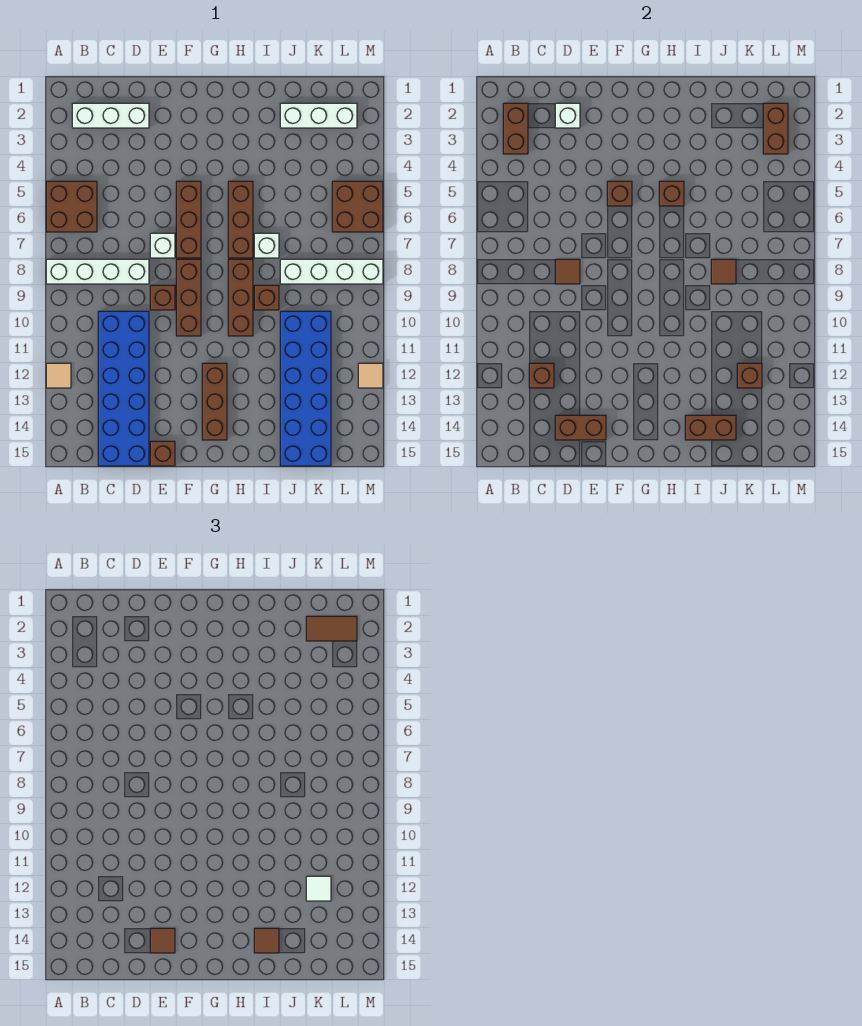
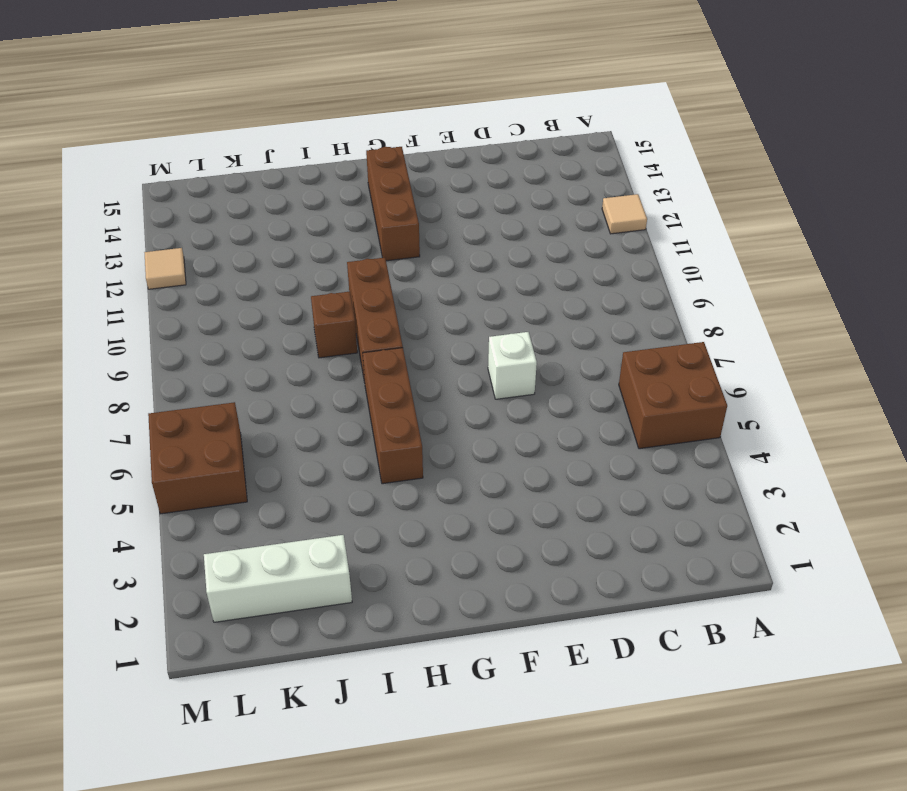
none -> white 1x4 brick [46,259,149,284]
none -> white 1x3 brick [72,103,149,128]
none -> blue 2x6 brick [98,311,149,466]
none -> brown 1x1 brick [150,285,175,310]

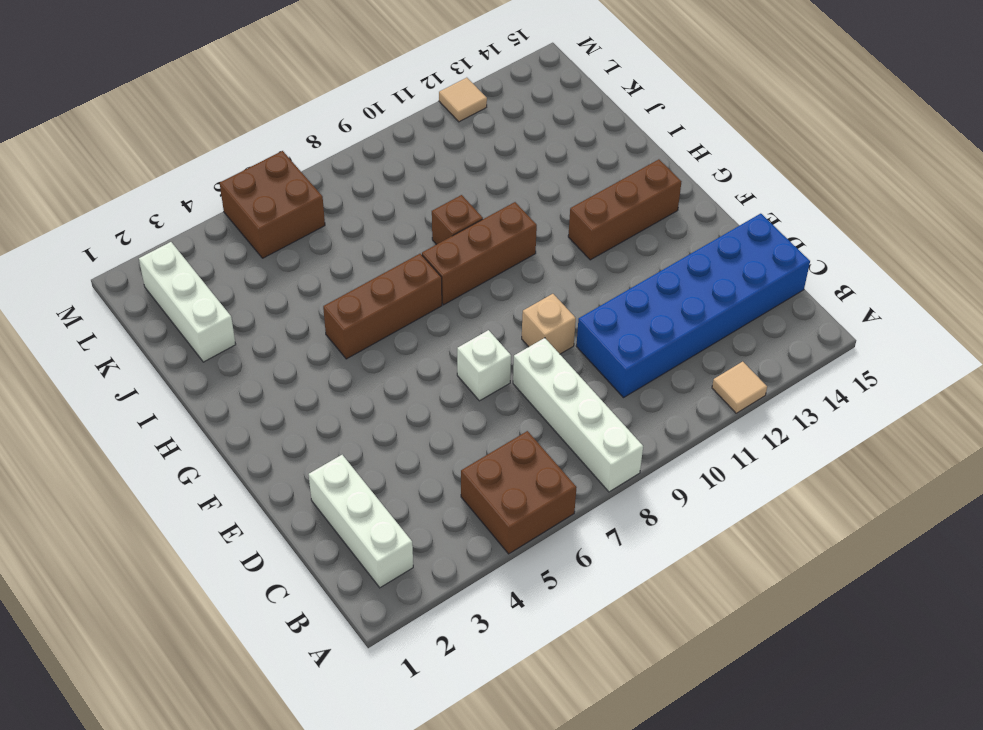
tan 1x1 brick [522,294,576,354] -> brown 1x1 brick [150,285,175,310]
none -> brown 1x1 brick [150,441,175,466]
none -> brown 1x3 brick [176,181,201,258]
none -> brown 1x3 brick [176,259,201,336]
none -> white 1x1 brick [254,233,279,258]

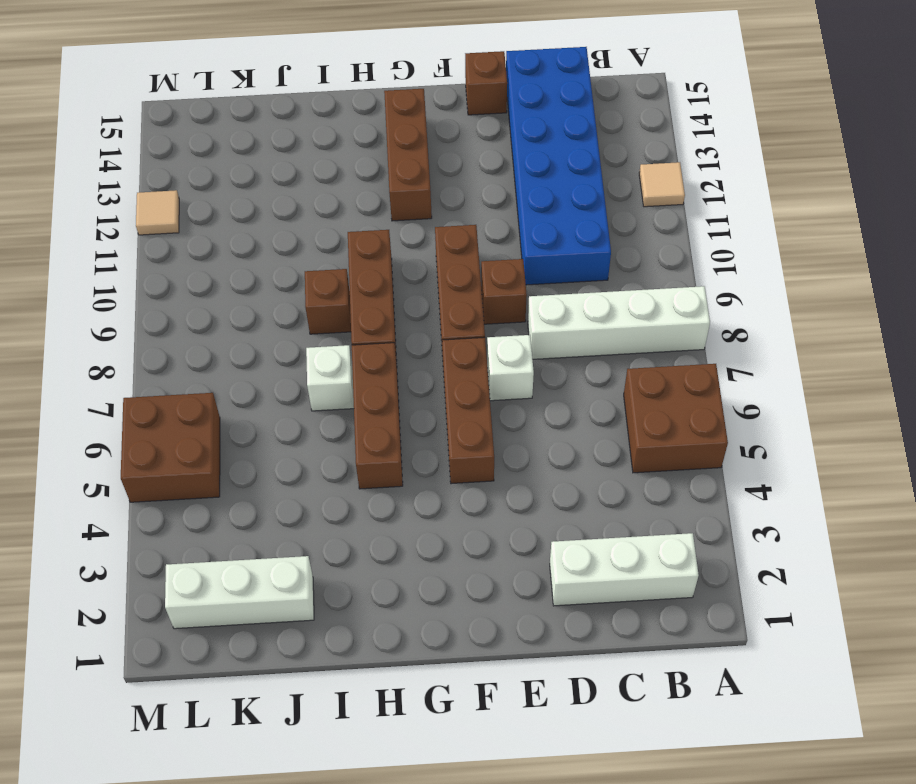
none -> white 1x4 brick [280,259,383,284]
none -> blue 2x6 brick [280,311,331,466]
none -> brown 1x2 brick [503,103,528,154]
none -> brown 1x1 brick [529,363,554,388]

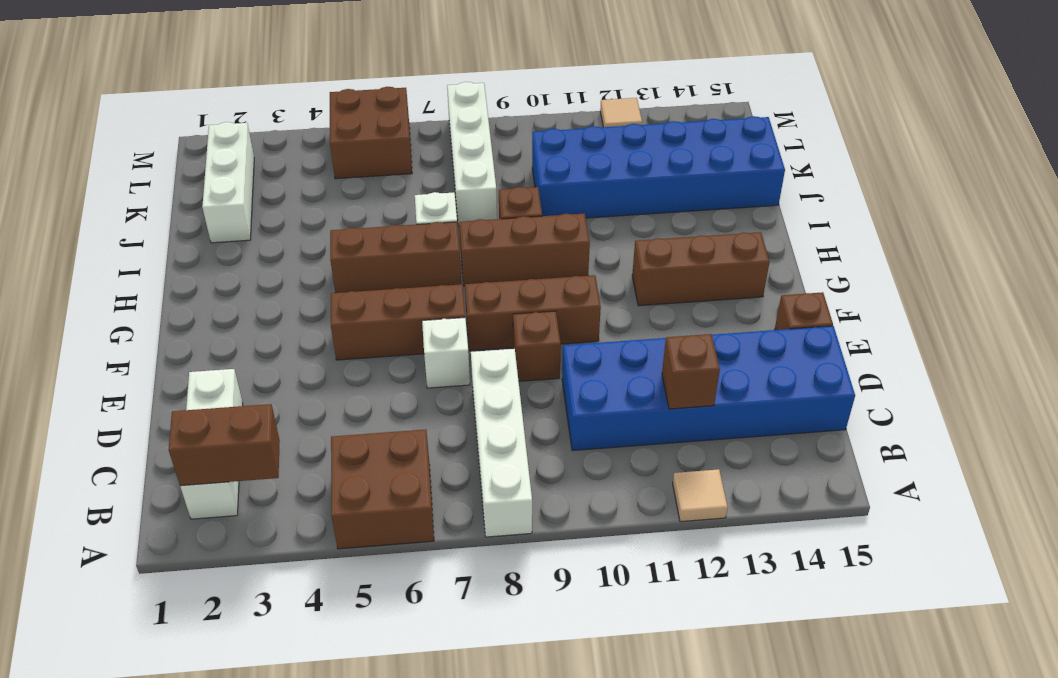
none -> white 1x1 brick [555,103,580,128]
none -> brown 1x1 tile [555,259,580,284]
none -> brown 1x2 brick [555,415,606,440]
none -> brown 1x1 brick [607,181,632,206]

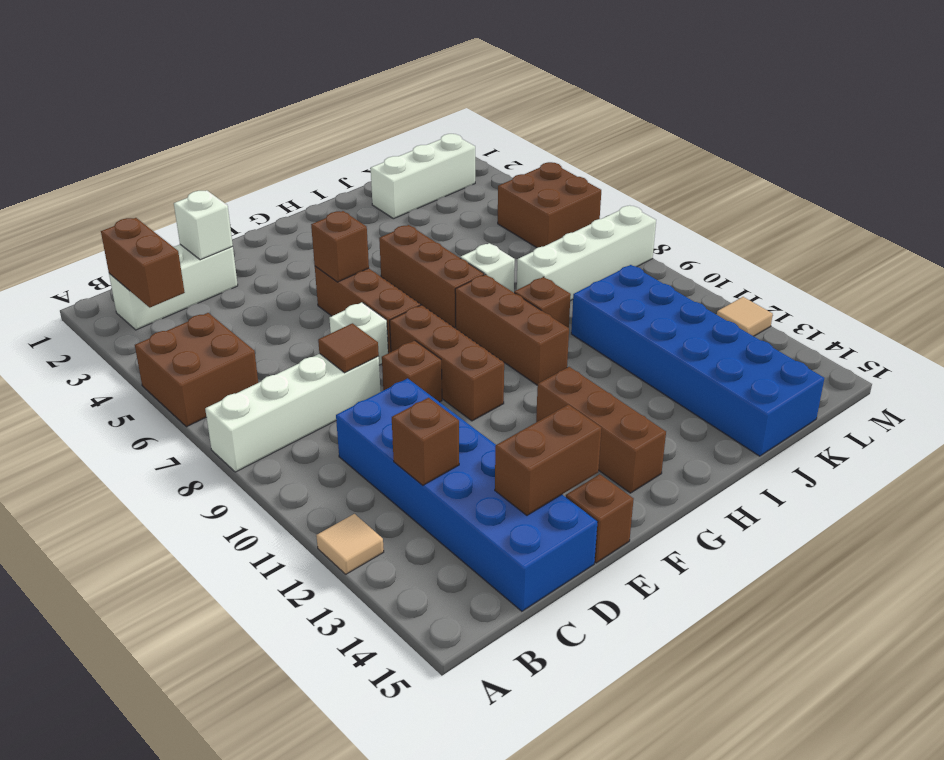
none -> brown 1x1 brick [659,181,684,206]
none -> brown 1x2 brick [685,415,736,440]
none -> brown 1x1 tile [711,259,736,284]
none -> brown 1x1 brick [737,363,762,388]

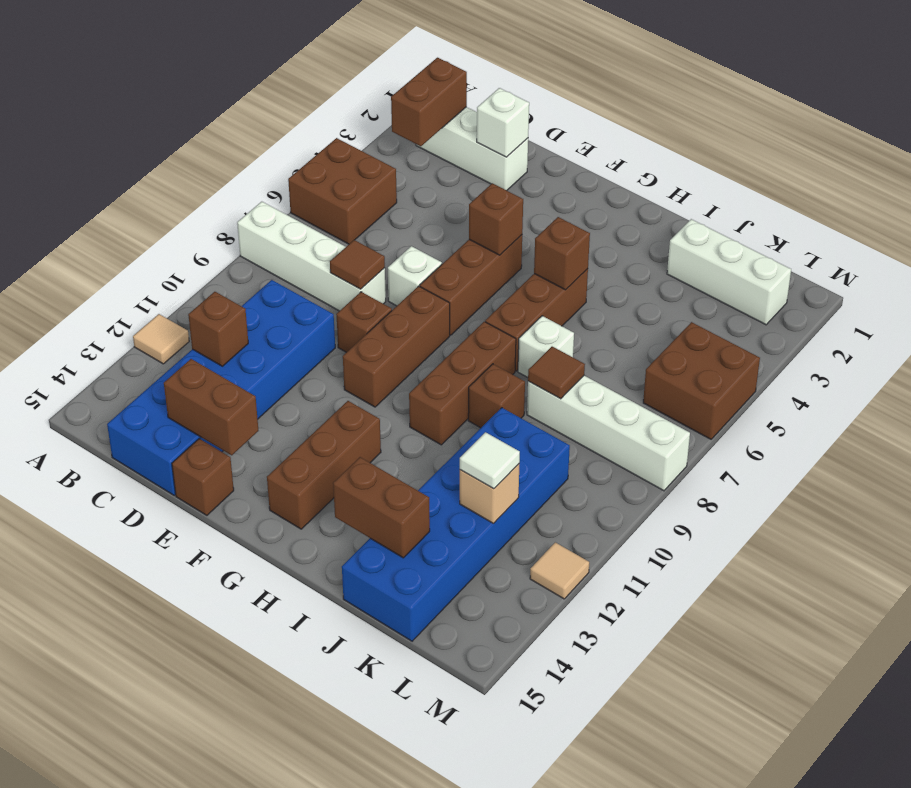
tan 1x1 brick [460,464,519,523] -> brown 1x1 brick [737,363,762,388]
none -> brown 1x2 brick [763,103,788,154]
none -> brown 1x1 tile [150,928,175,953]
none -> brown 1x1 tile [254,928,279,953]
none -> brown 1x2 tile [306,616,357,641]

